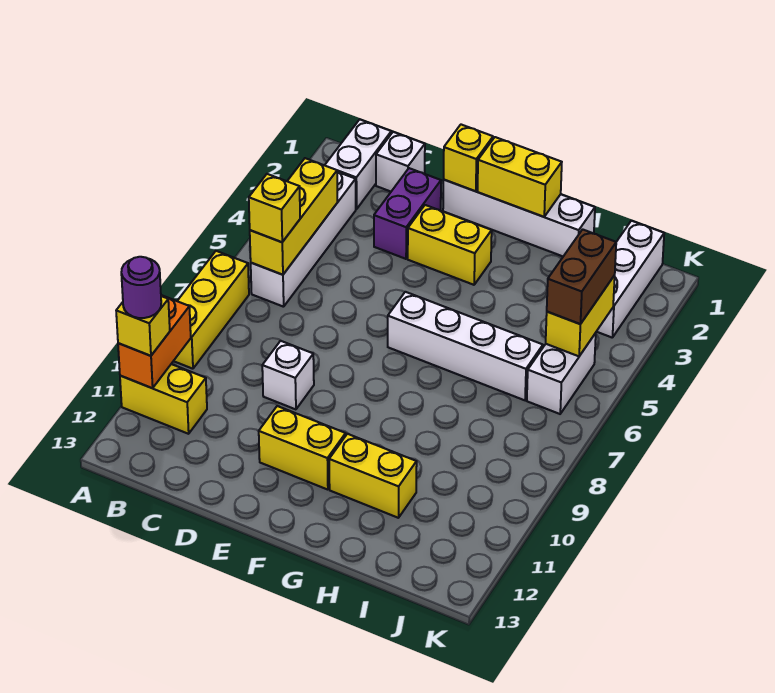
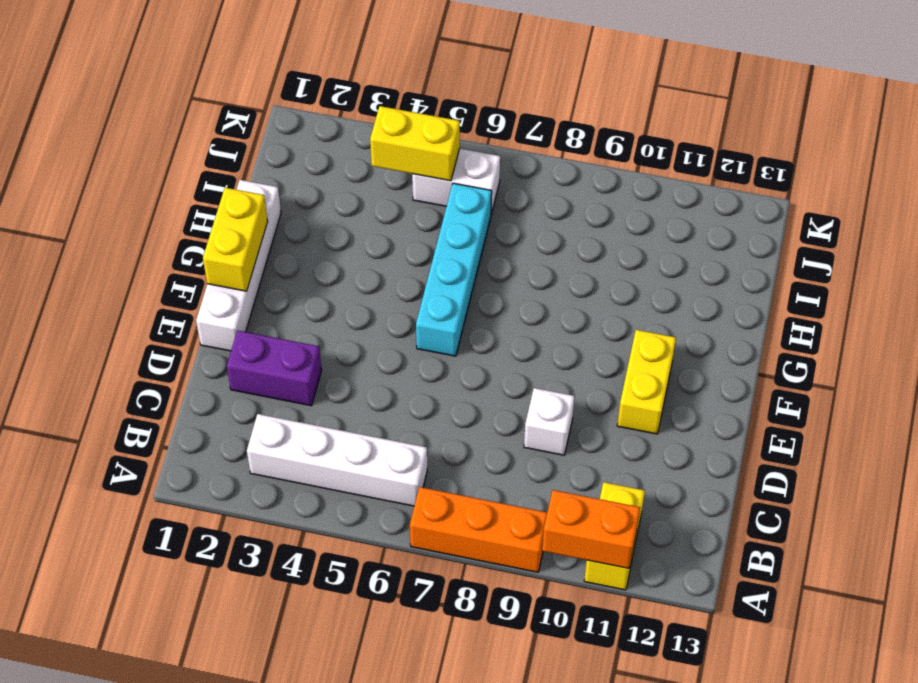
orange 1x3 brick [410,487,547,572] -> yellow 1x3 brick [174,251,249,369]
cyan 1x4 brick [416,183,492,356] -> white 1x4 brick [388,292,543,400]
none -> white 1x2 brick [325,119,391,209]
none -> white 1x1 brick [376,132,425,191]
none -> yellow 1x2 brick [408,205,492,285]

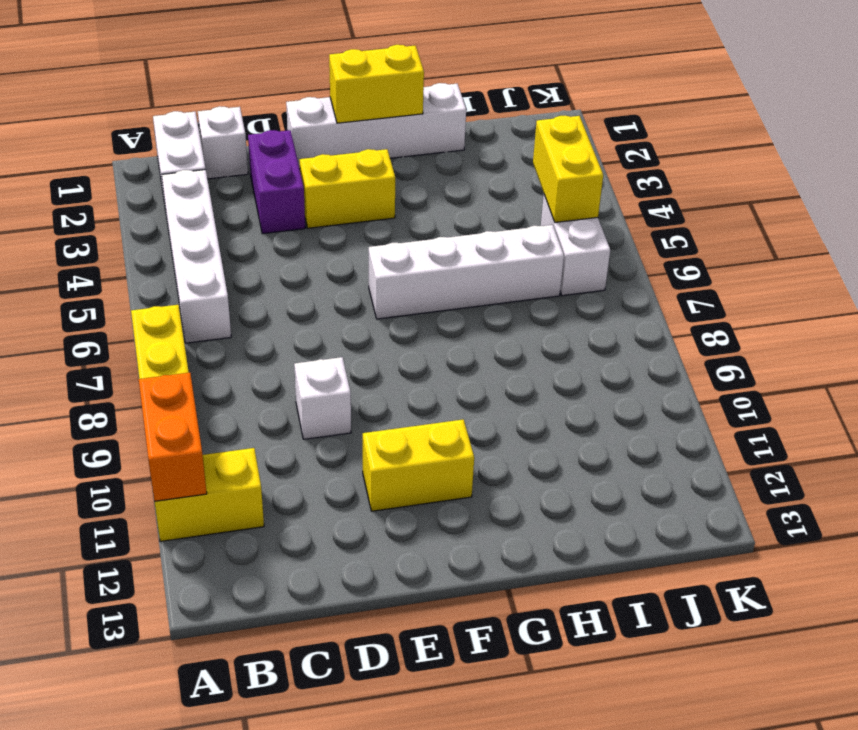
none -> yellow 1x2 brick [329,434,417,518]
none -> white 1x3 brick [596,221,664,338]
none -> yellow 1x3 brick [250,158,337,275]

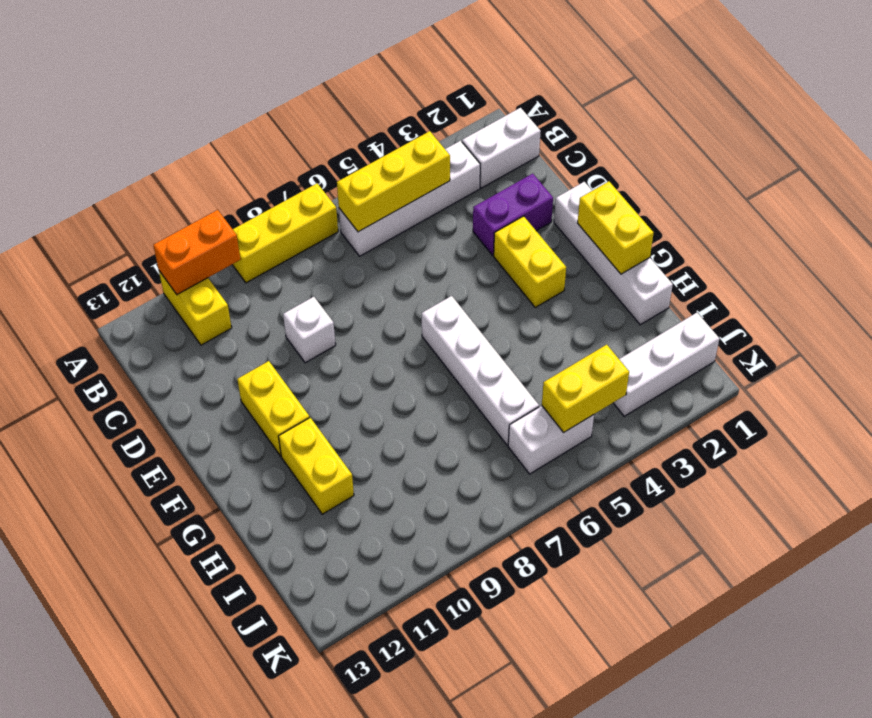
none -> white 1x1 brick [376,132,425,191]
none -> yellow 1x1 brick [444,125,493,191]
none -> yellow 1x1 brick [116,296,170,356]

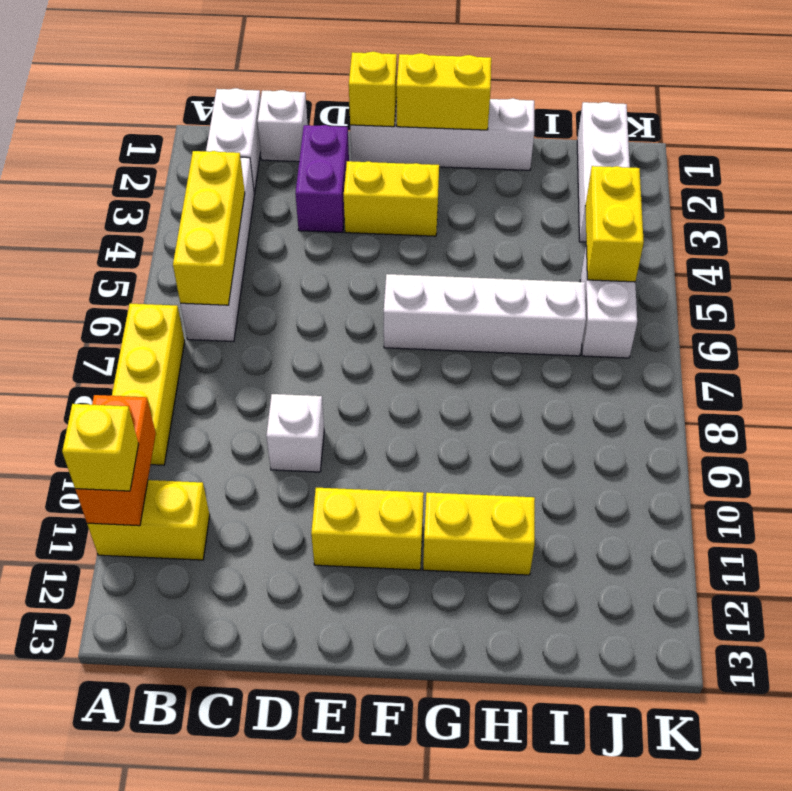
none -> yellow 1x1 brick [249,174,300,242]
none -> brown 1x2 brick [547,229,616,324]
none -> purple 1x1 round brick [121,257,161,318]

